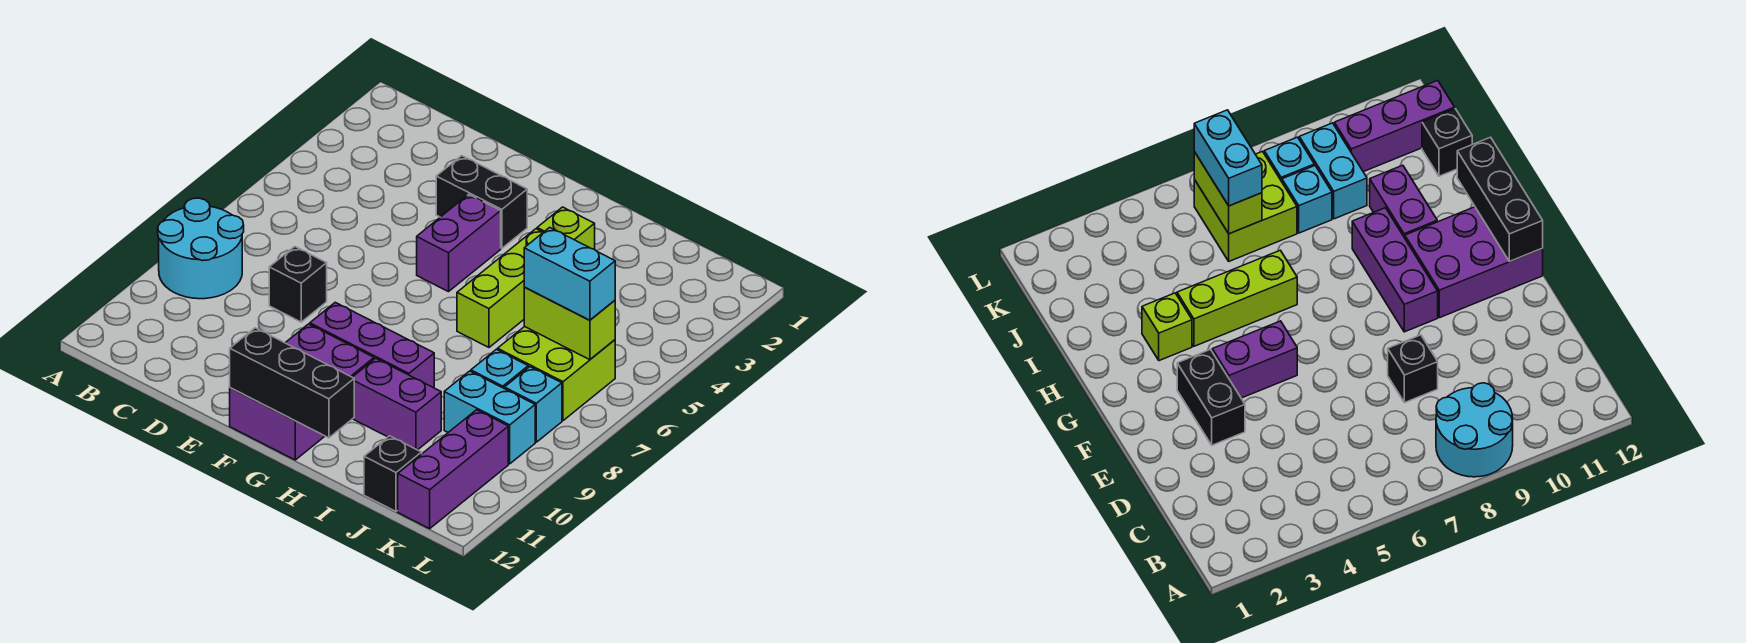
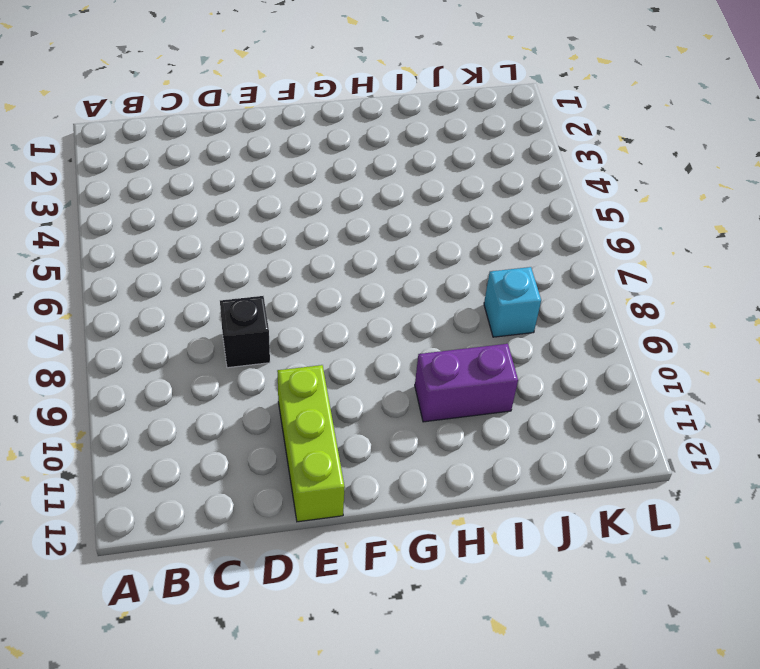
lime 1x3 brick [277,365,345,522] -> lime 1x3 brick moved to [457,229,543,347]
none -> cyan 2x2 round brick [158,198,244,299]
none -> black 1x2 brick [436,156,527,248]
none -> purple 1x2 brick [417,194,501,292]

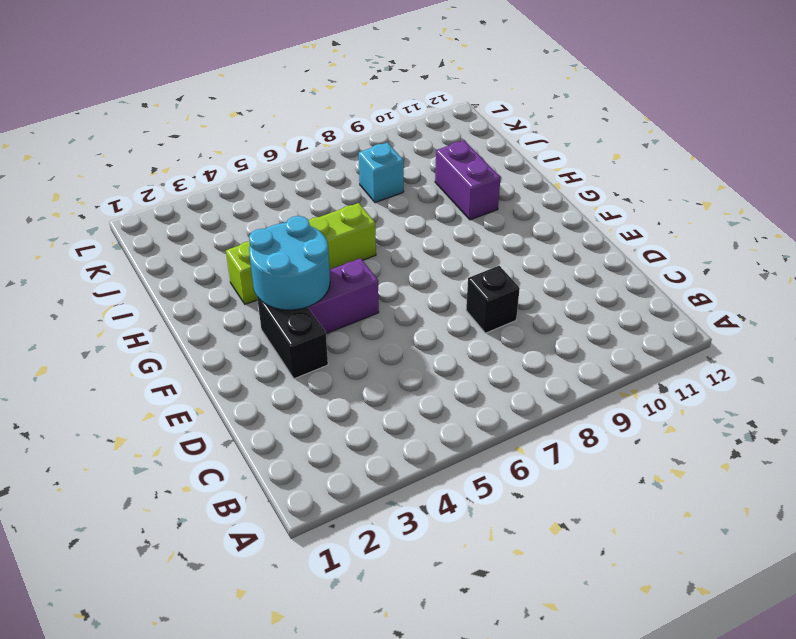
cyan 2x2 round brick [249,216,330,310] -> cyan 2x2 round brick moved to [158,198,244,299]
none -> purple 1x3 brick [310,302,434,388]
none -> purple 2x3 brick [230,324,374,460]
none -> lime 2x2 brick [498,327,615,421]

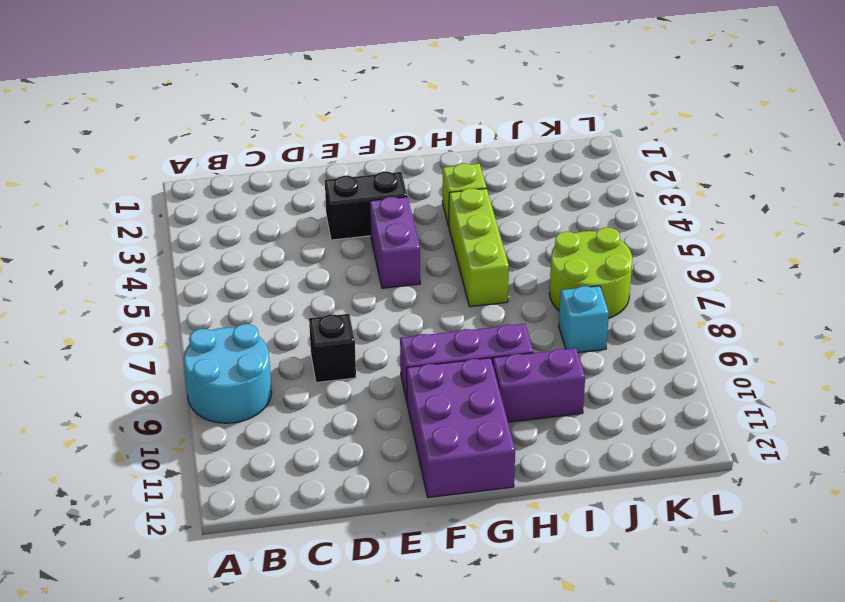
lime 2x2 round brick [549,227,632,319] -> lime 2x2 brick [498,327,615,421]
none -> cyan 1x2 brick [444,371,535,464]
none -> black 1x1 brick [364,436,422,511]
none -> cyan 1x1 brick [504,367,562,442]

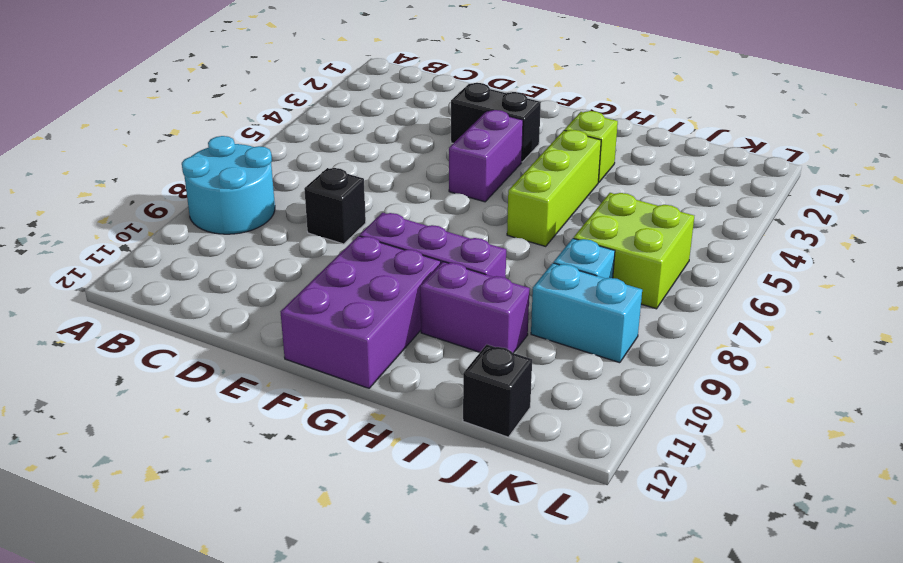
none -> cyan 1x1 brick [504,367,562,442]
none -> purple 1x3 brick [398,410,508,529]
none -> black 1x3 brick [230,328,354,438]

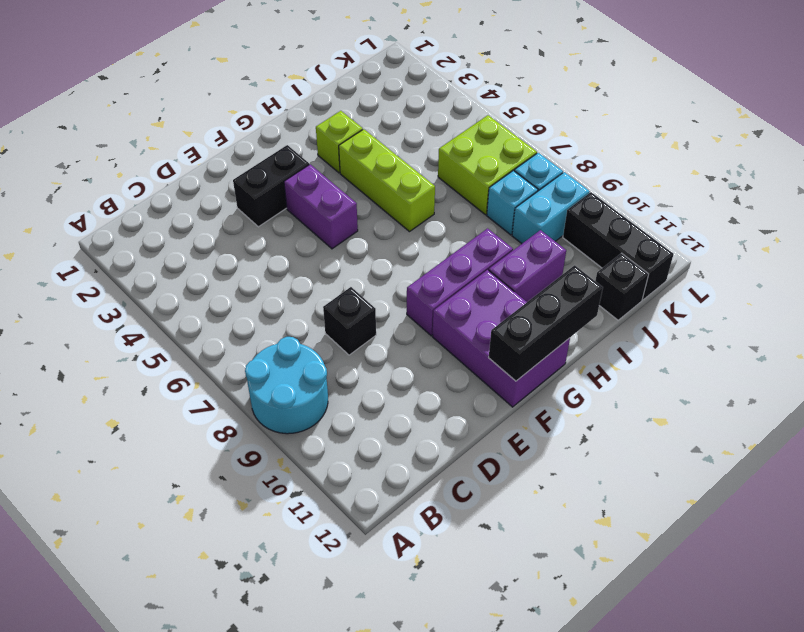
black 1x3 brick [563,192,673,300] -> purple 1x3 brick [398,410,508,529]
none -> lime 1x2 brick [524,287,615,360]
none -> cyan 1x2 brick [524,227,615,320]

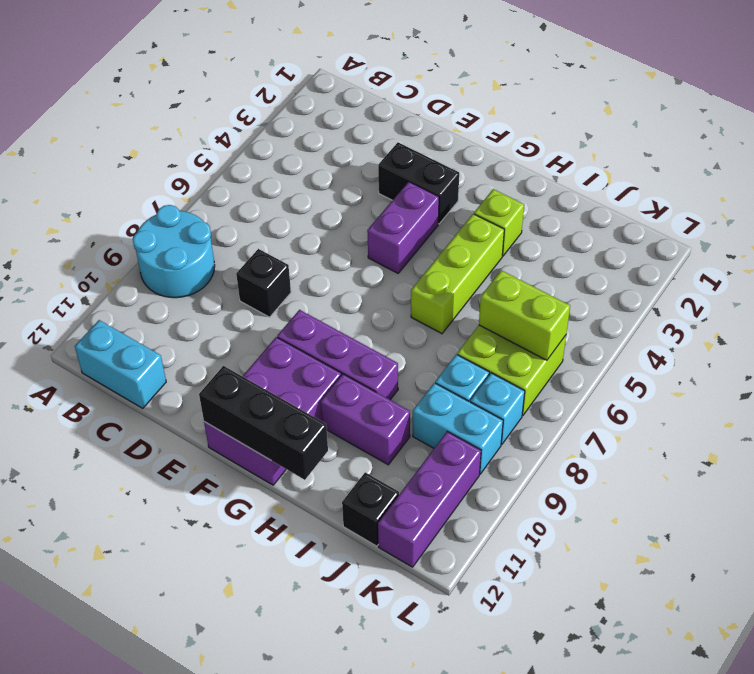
cyan 1x2 brick [75,320,166,408] -> cyan 1x2 brick moved to [524,227,615,320]

